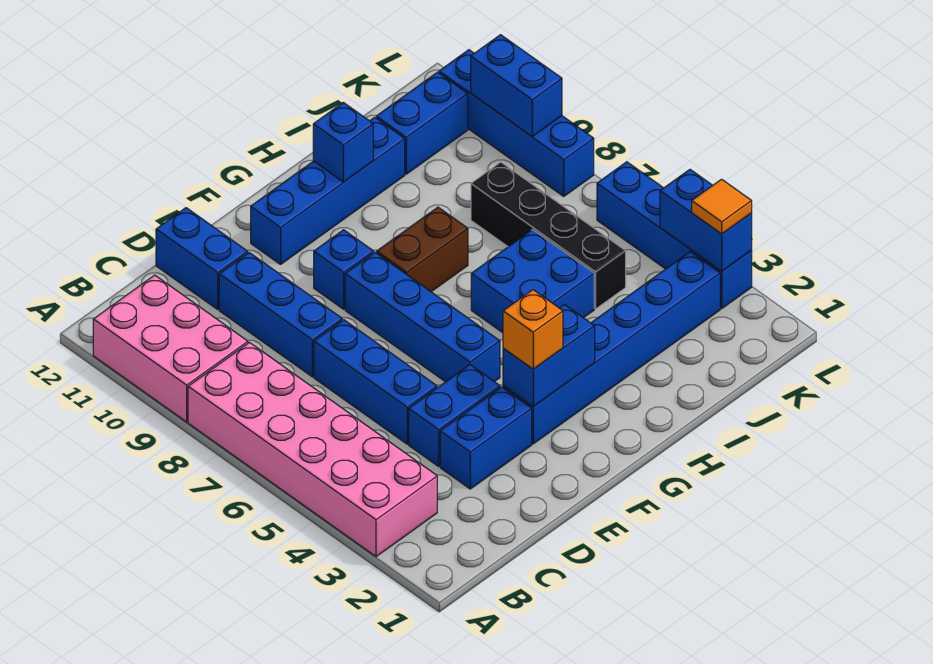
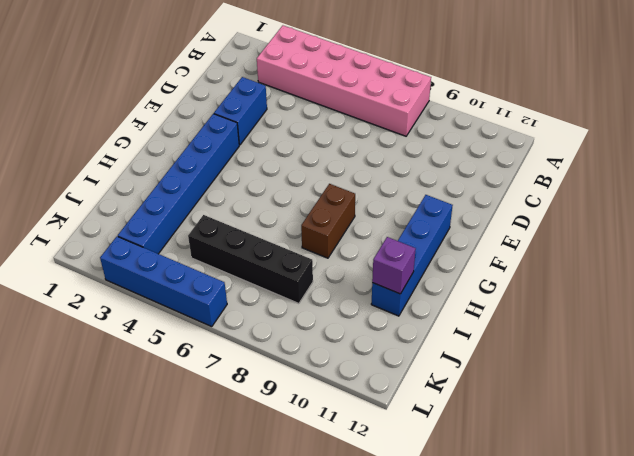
purple 1x1 brick [372,237,416,294] -> none
none -> pink 2x3 brick [93,275,248,422]
none -> blue 1x2 brick [409,365,500,466]
none -> blue 1x3 brick [314,320,437,444]

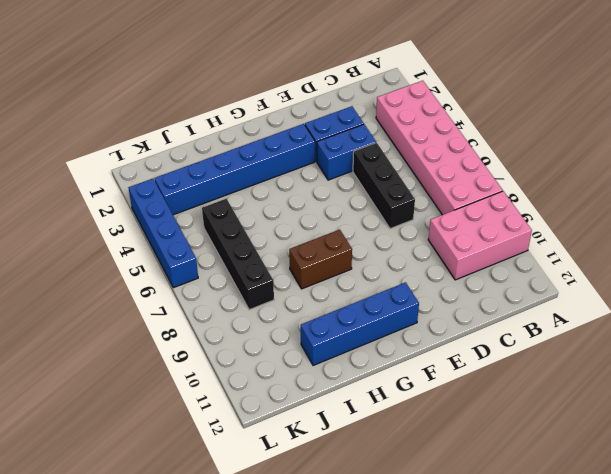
pink 2x3 brick [428,191,532,280] -> pink 2x3 brick turned to [93,275,248,422]
black 1x3 brick [353,143,415,229] -> blue 1x3 brick [314,320,437,444]
none -> blue 1x3 brick [219,253,342,377]
none -> blue 1x2 brick [156,208,248,309]
none -> blue 1x4 brick [345,252,500,382]

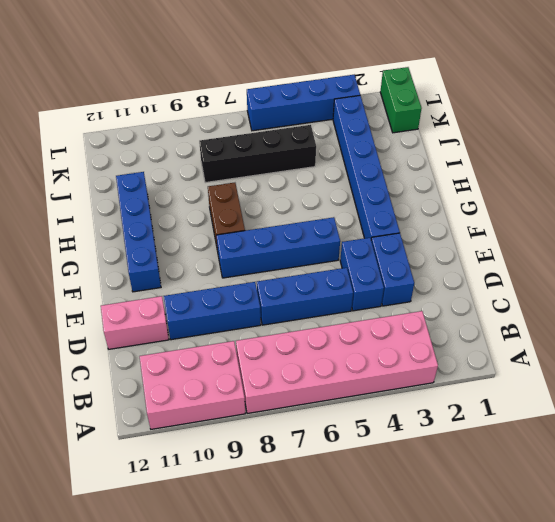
pink 1x2 brick [101,296,169,349] -> blue 1x2 brick [156,208,248,309]
green 1x2 brick [380,67,422,133] -> none
none -> blue 1x1 brick [314,230,374,309]
none -> blue 2x2 brick [471,230,594,333]
none -> blue 1x2 brick [376,72,468,174]

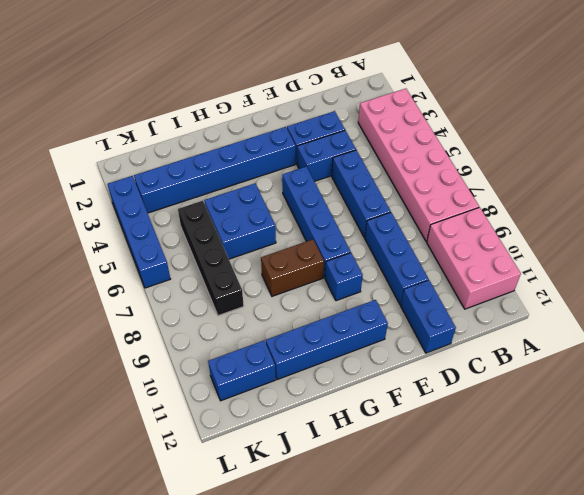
none -> blue 1x4 brick [439,50,594,196]
none -> blue 1x2 brick [503,305,595,407]
none -> blue 1x1 brick [313,102,373,182]

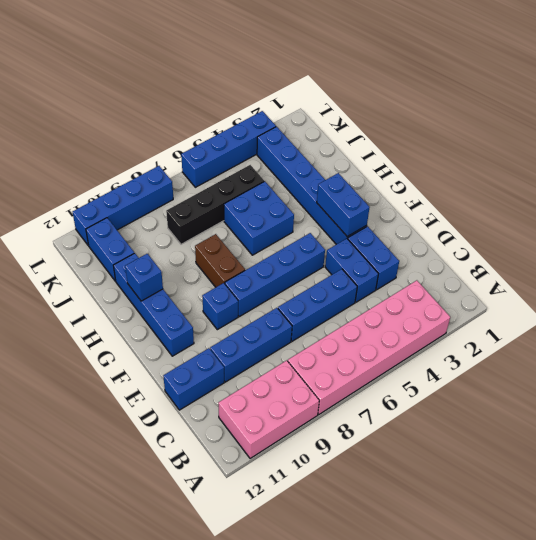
none -> blue 1x2 brick [660,170,752,271]
none -> blue 1x2 brick [471,35,562,136]
none -> orange 1x1 brick [503,290,563,369]

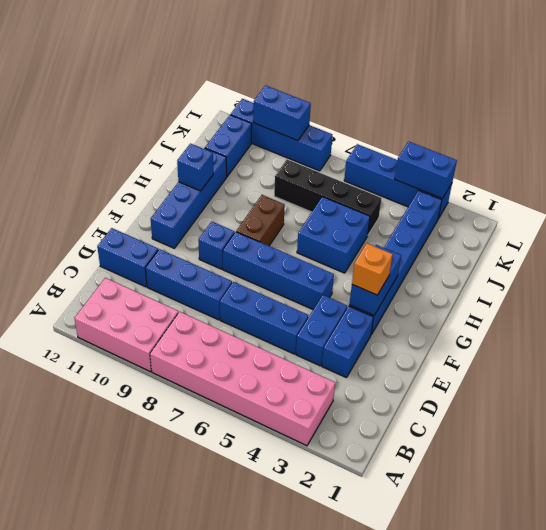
none -> orange 1x1 tile [692,179,752,234]

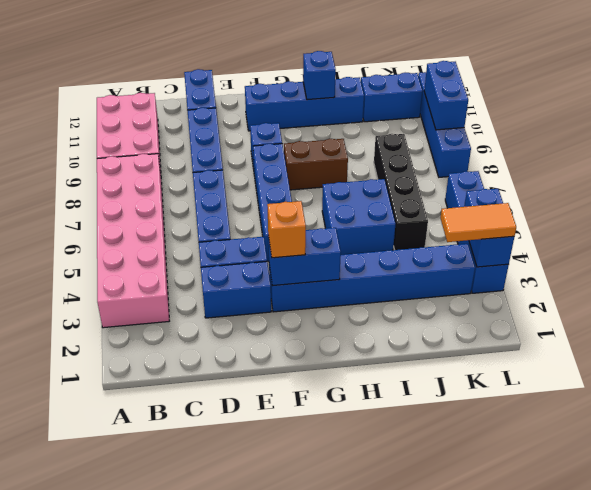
orange 1x2 tile [440,203,516,242] -> orange 1x1 tile [692,179,752,234]

